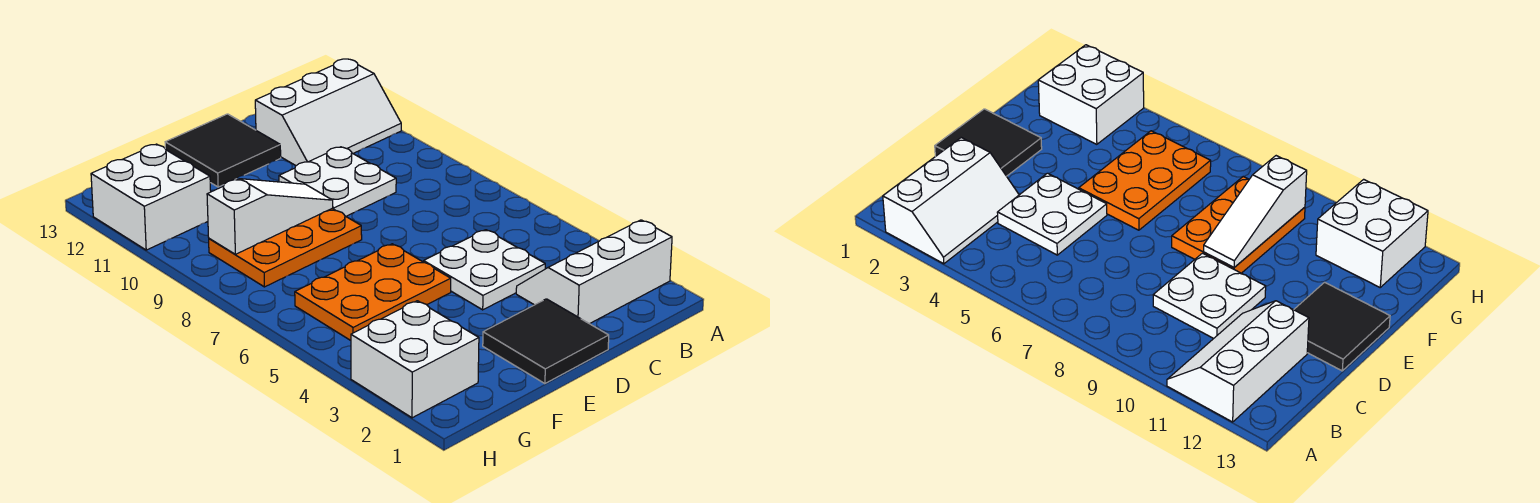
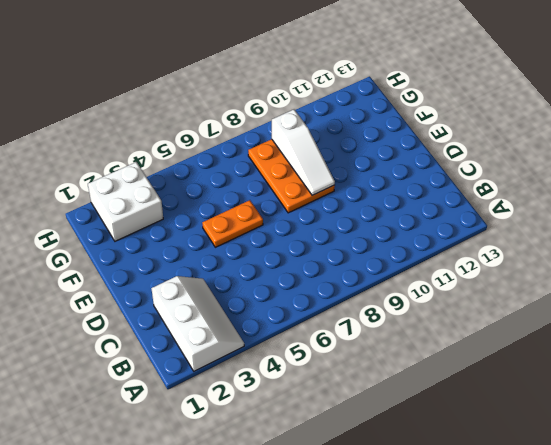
orange 1x2 plate [202,200,263,247] -> orange 2x3 plate [295,244,451,340]
none -> white 2x3 slope [255,59,401,166]
none -> white 2x2 plate [424,230,545,310]

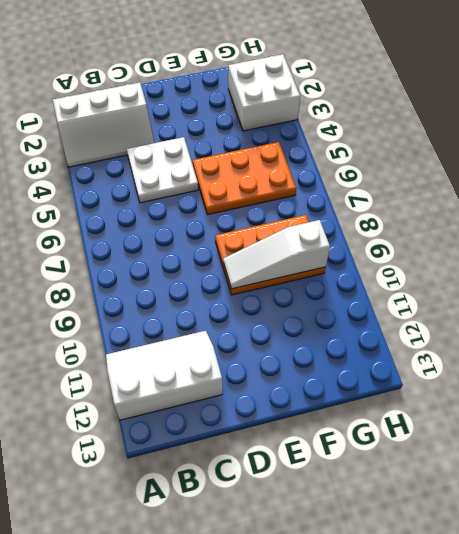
none -> white 2x2 plate [279,147,396,216]
none -> black 2x2 tile [483,299,609,384]

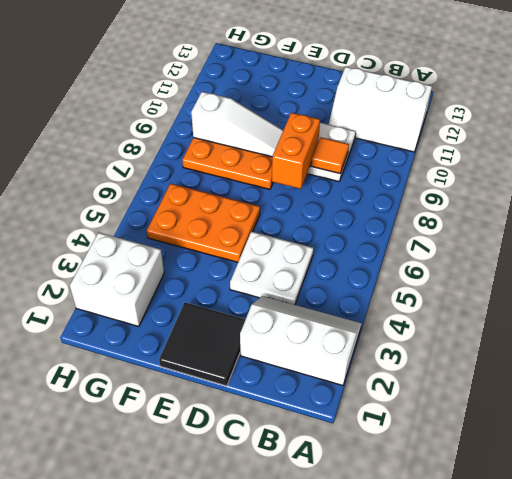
orange 1x1 tile [311,137,349,173] -> none
orange 1x2 brick [272,113,320,189] -> none
none -> black 2x2 tile [165,114,281,187]
none -> white 2x2 brick [91,144,211,250]

